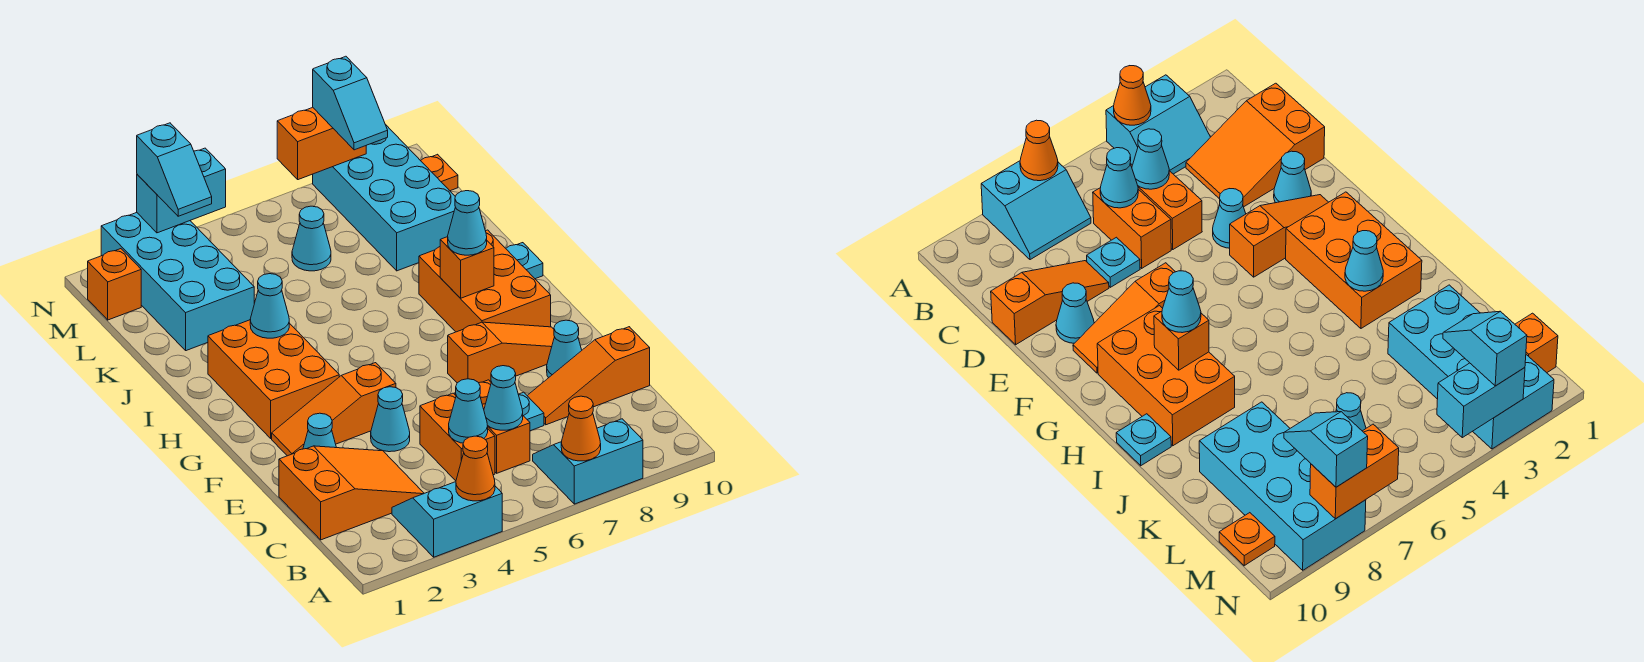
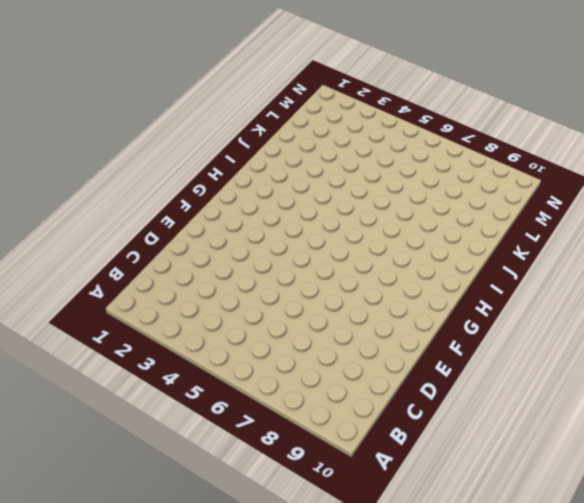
none -> cyan 2x2 slope [392,482,502,557]
none -> cyan 2x2 slope [533,419,643,504]
none -> orange 2x3 slope [279,446,424,540]
none -> orange 1x2 brick [420,393,495,481]

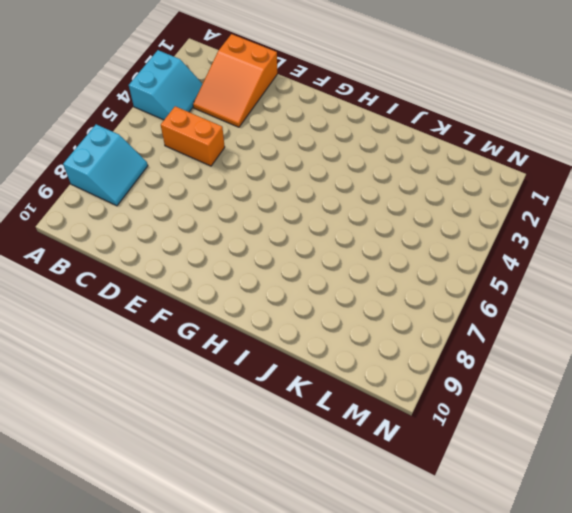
none -> orange 1x2 brick [455,380,530,473]
none -> cyan 1x1 plate [518,392,544,431]
none -> orange 1x3 slope [527,327,650,425]
none -> cyan 1x1 cone [303,413,336,449]

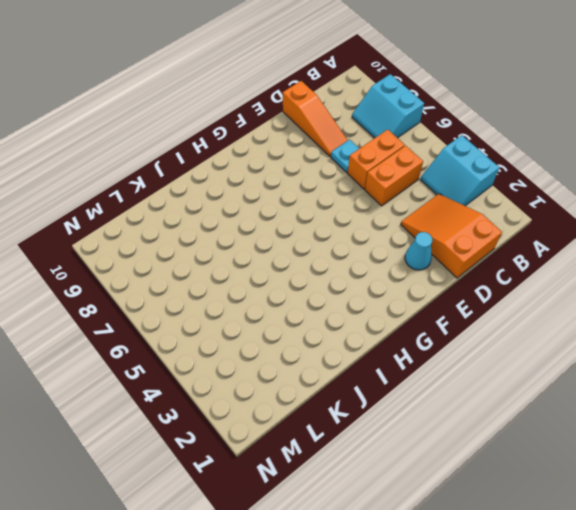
none -> cyan 1x1 cone [371,387,410,452]
none -> cyan 1x1 cone [547,320,582,378]
none -> orange 1x3 slope [272,363,396,456]
none -> orange 1x3 slope [448,322,555,383]

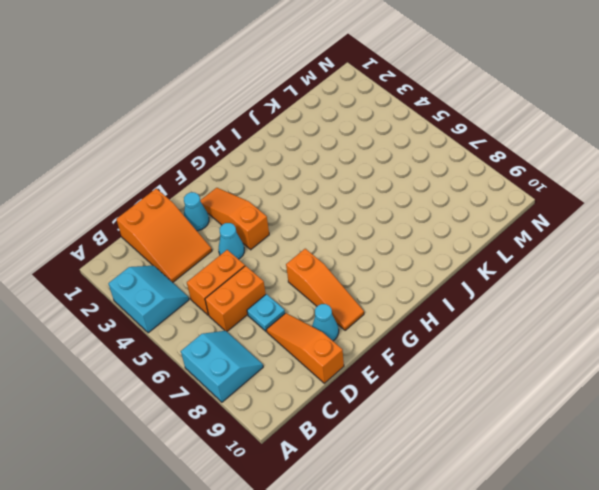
none -> orange 2x3 brick [208,320,339,439]
none -> orange 2x3 brick [419,230,551,332]
none -> cyan 1x1 plate [506,243,543,279]
none -> cyan 2x4 brick [101,213,254,351]

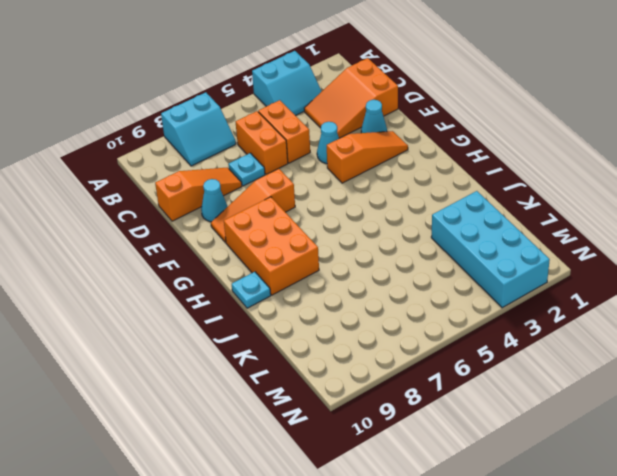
none -> orange 2x3 brick [208,320,339,439]
none -> cyan 2x4 brick [313,124,455,271]
none -> cyan 1x1 cone [292,206,331,271]
none -> orange 1x1 brick [88,249,141,320]

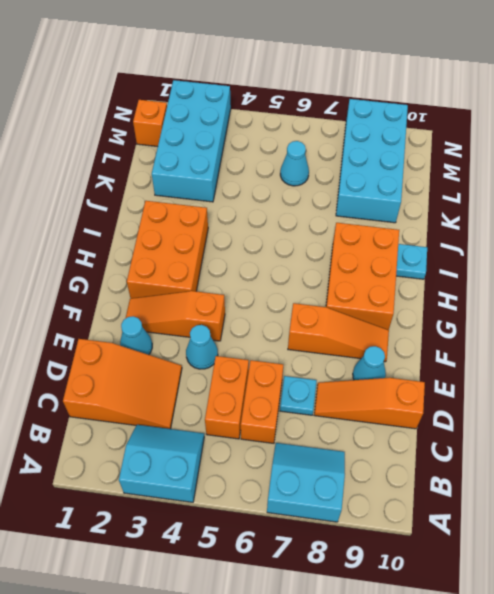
none -> orange 1x1 plate [421,154,458,191]
none -> orange 1x1 cone [456,436,495,501]
none -> orange 1x1 cone [561,396,601,461]
none -> cyan 1x1 cone [449,379,488,443]

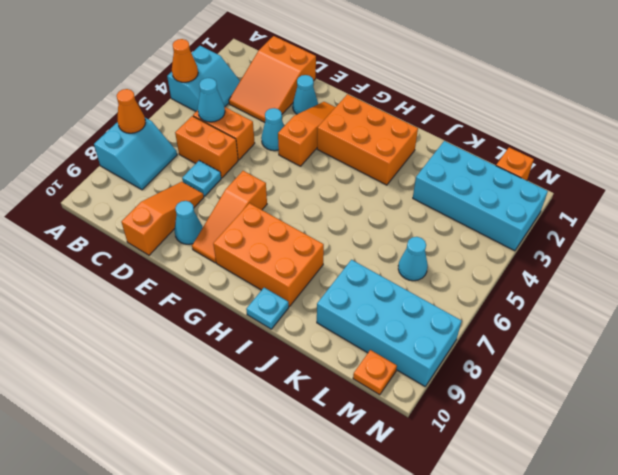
none -> cyan 1x1 cone [484,366,523,430]
none -> orange 1x1 brick [440,237,494,298]
none -> cyan 1x1 cone [250,274,289,338]
none -> cyan 1x2 brick [137,148,226,233]

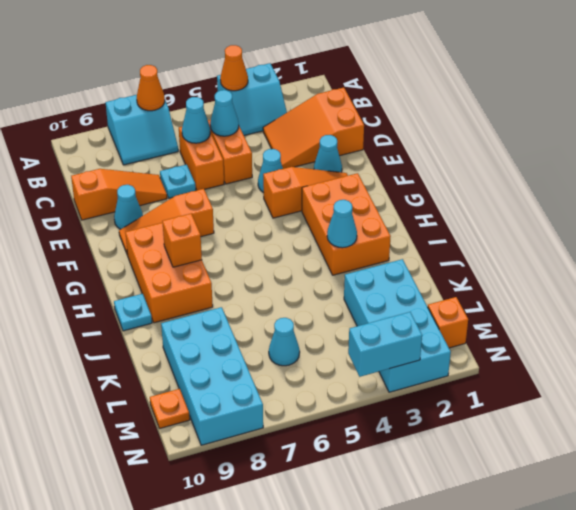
none -> orange 1x2 brick [277,107,366,180]
none -> cyan 1x1 cone [448,191,487,255]
none -> cyan 1x2 slope [137,123,212,216]
none -> cyan 1x2 slope [313,56,388,150]

